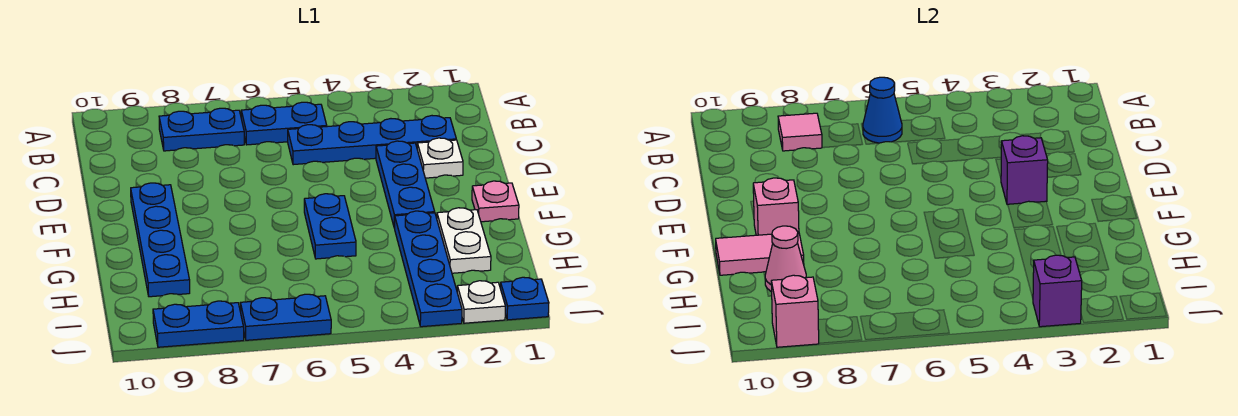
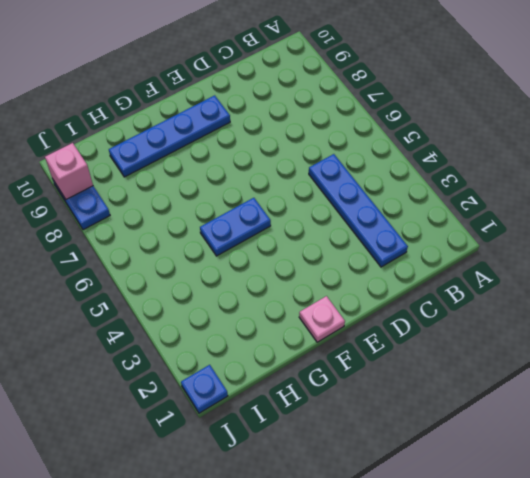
none -> blue 1x2 plate [241,102,327,145]
none -> blue 1x2 plate [159,108,244,151]
none -> white 1x1 plate [417,138,463,178]

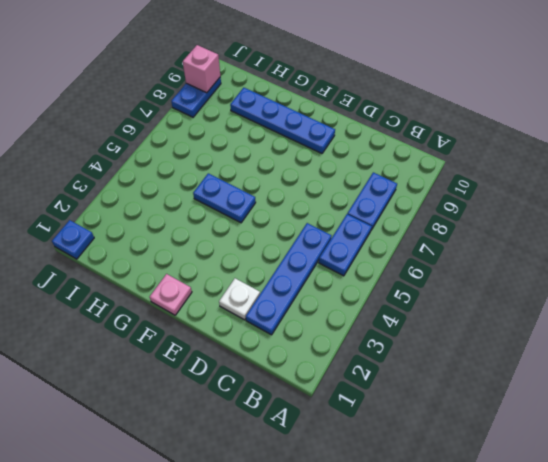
none -> blue 1x3 plate [376,141,435,228]
none -> white 1x2 plate [437,208,491,273]
none -> blue 1x4 plate [395,211,462,327]

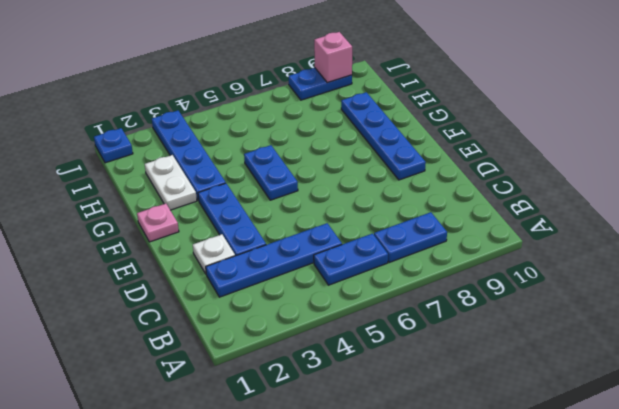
none -> white 1x1 plate [457,281,505,323]
none -> blue 1x2 plate [241,294,331,340]
none -> blue 1x1 cone [863,77,902,143]

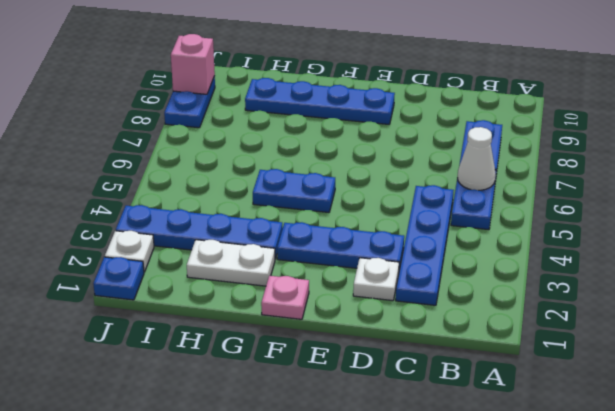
white 1x1 cone [458,127,496,190] -> blue 1x1 cone [863,77,902,143]
none -> blue 1x2 plate [241,294,331,340]
none -> pink 1x1 tile [778,113,822,151]
none -> purple 1x1 brick [1001,136,1048,205]

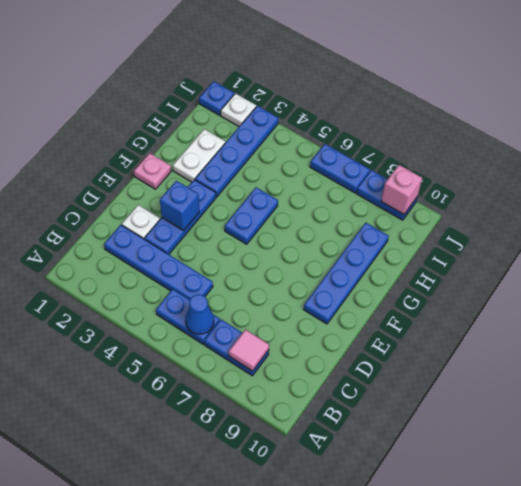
blue 1x1 brick [160,181,199,231] -> purple 1x1 brick [1001,136,1048,205]
none -> pink 1x1 brick [753,178,799,235]
none -> pink 1x2 tile [716,232,804,275]
none -> pink 1x1 cone [765,226,806,292]

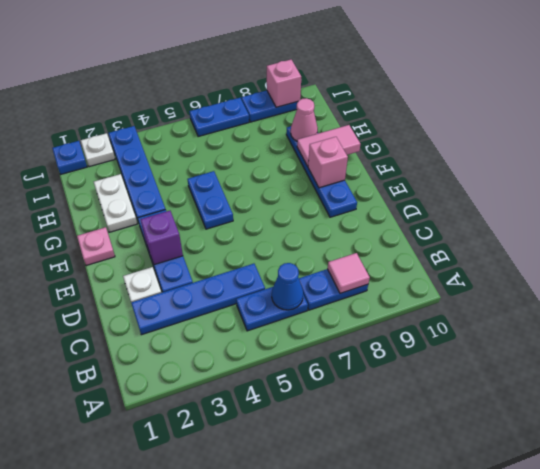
none -> purple 1x1 brick [1033,255,1082,327]

